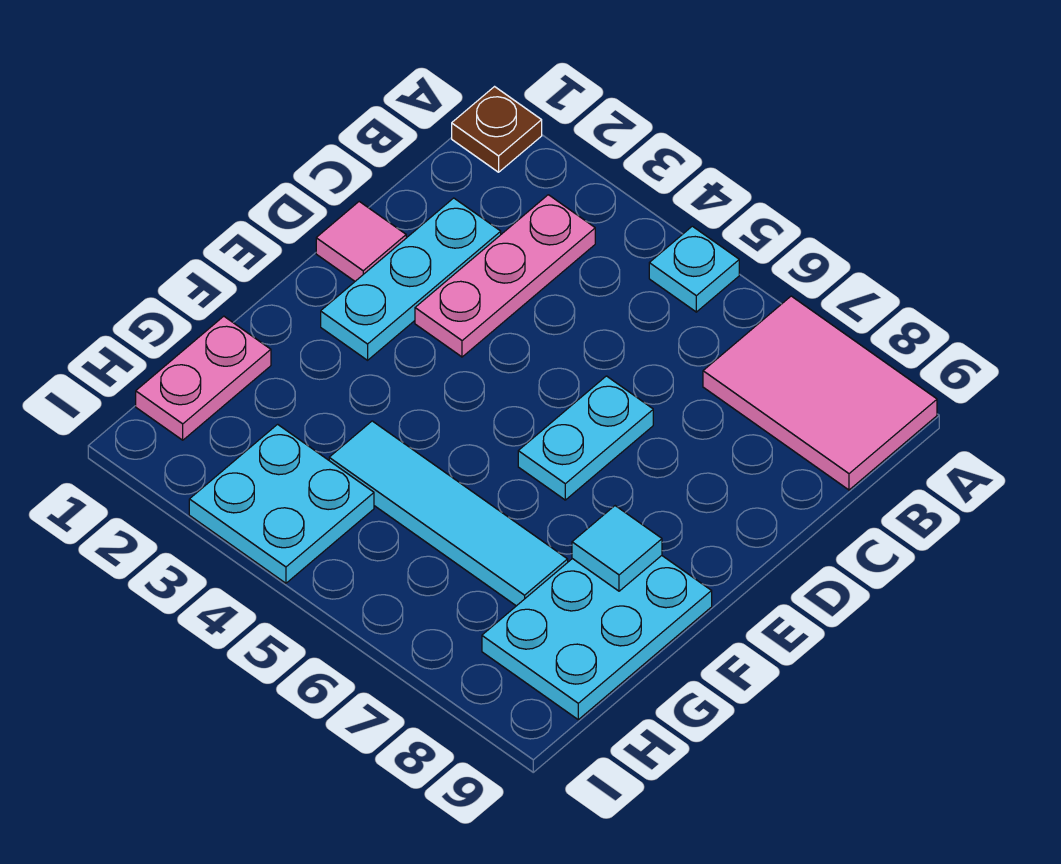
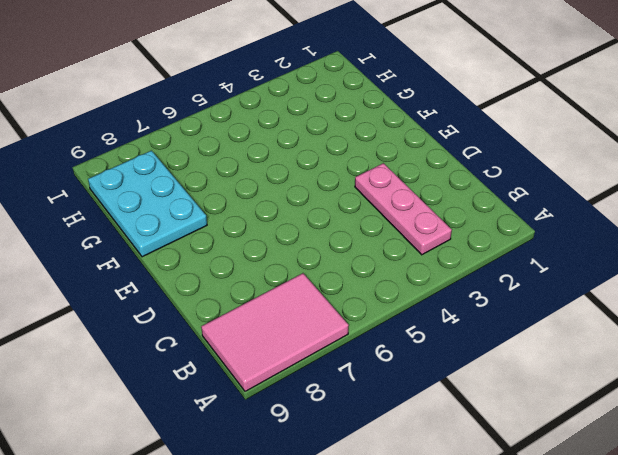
none -> brown 1x1 plate [452,87,542,172]
none -> cyan 1x1 plate [649,226,739,312]
none -> cyan 1x3 plate [321,198,501,360]

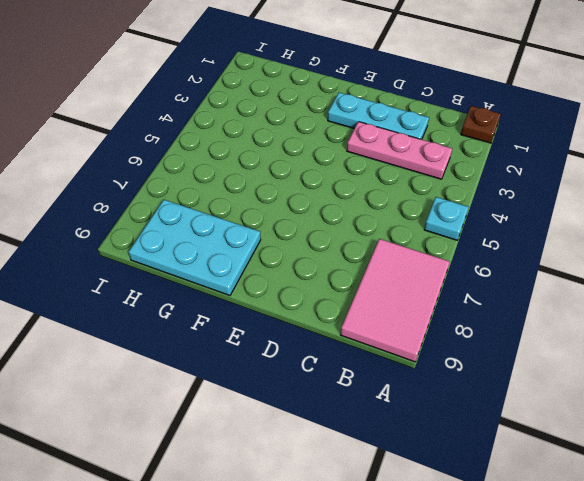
none -> pink 1x1 tile [316,202,406,281]
none -> cyan 1x2 plate [518,376,653,500]
none -> pink 1x2 plate [136,316,271,440]

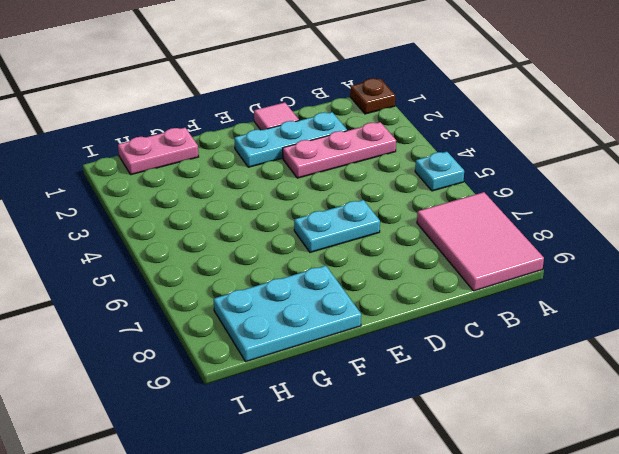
none -> cyan 1x4 tile [329,421,568,606]
none -> cyan 2x2 plate [189,424,374,583]
none -> cyan 1x1 tile [572,506,662,591]

